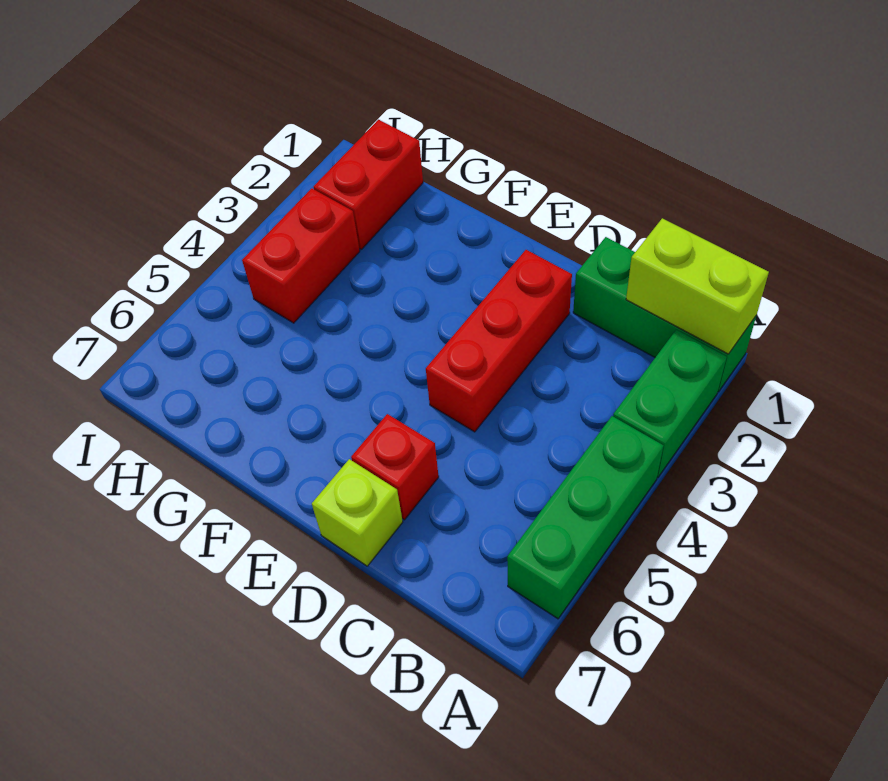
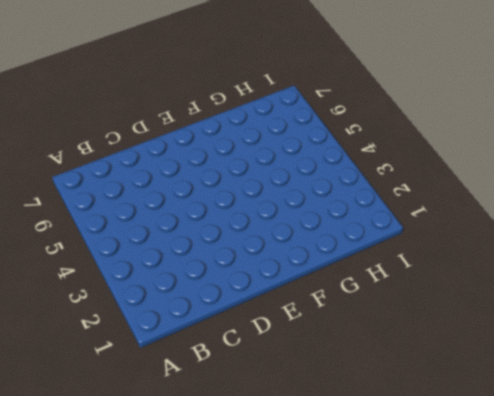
none -> green 1x3 brick [573,237,756,392]
none -> green 1x2 brick [613,330,727,478]

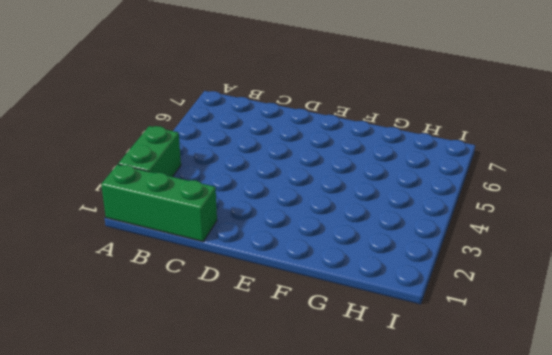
none -> green 1x3 brick [507,416,663,619]
none -> red 1x3 brick [426,250,572,432]

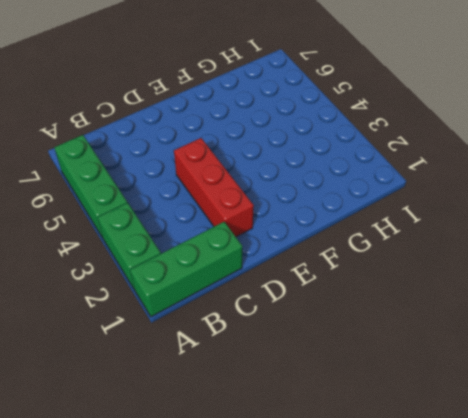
none -> red 1x1 brick [351,414,439,520]
none -> lime 1x1 brick [312,459,403,566]

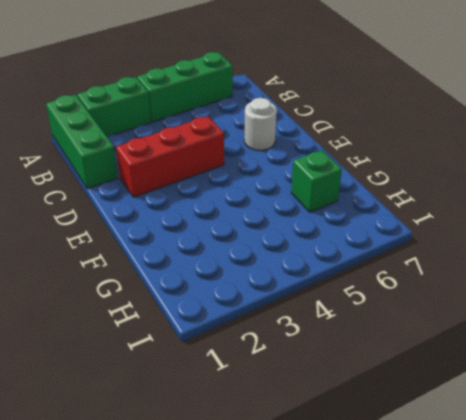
white 1x1 round brick [244,98,277,150] -> red 1x1 brick [351,414,439,520]
green 1x1 brick [291,150,342,212] -> none
none -> lime 1x1 brick [312,459,403,566]
none -> red 1x2 brick [314,120,423,249]

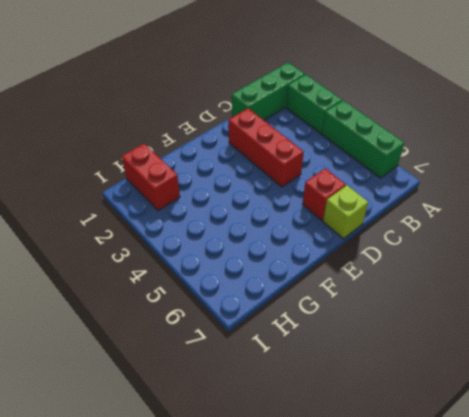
none -> red 1x2 brick [242,188,360,323]
none -> lime 1x2 brick [626,218,769,354]

